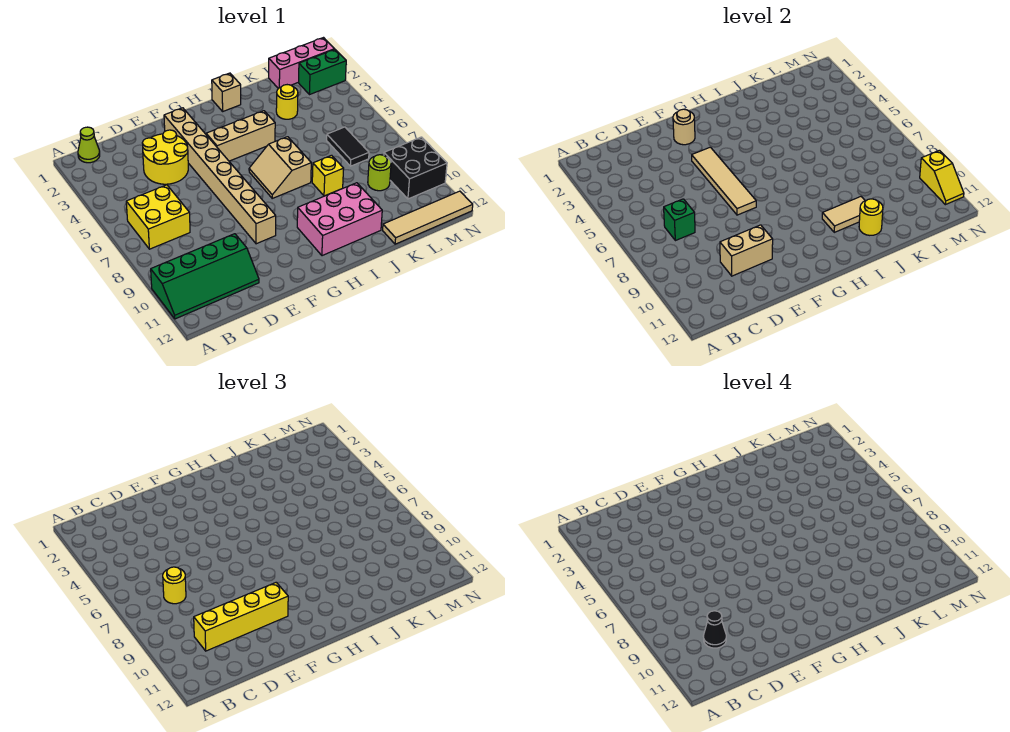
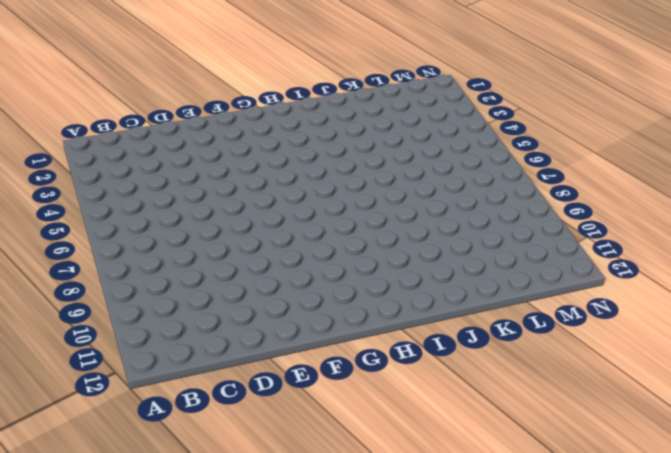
none -> green 2x4 slope [151,234,259,319]
none -> lime 1x1 cone [78,127,100,163]
none -> yellow 2x2 brick [126,185,190,249]

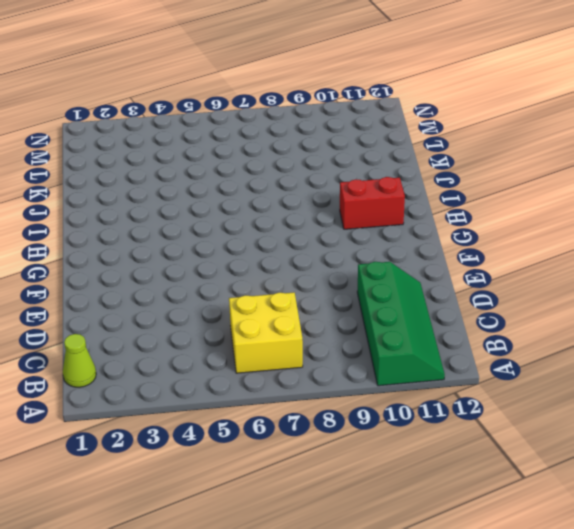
red 1x2 brick [340,177,405,229] -> pink 2x3 brick [297,183,382,256]
none -> yellow 2x2 round brick [142,130,188,184]
none -> tan 1x8 brick [164,108,276,244]
none -> tan 1x3 brick [206,111,275,161]

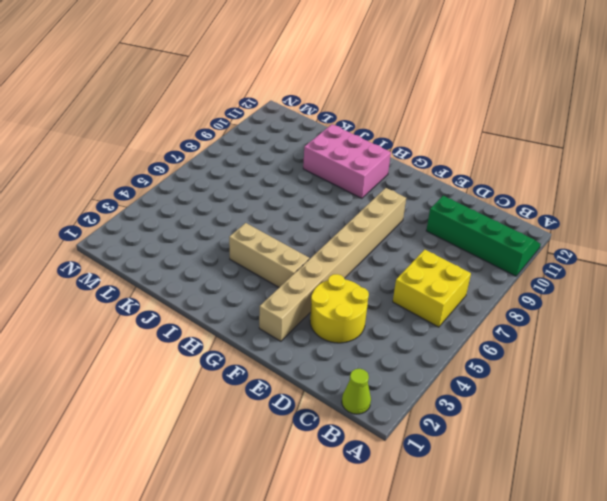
none -> tan 2x2 slope [249,137,311,198]
none -> tan 1x1 brick [212,73,241,111]
none -> yellow 1x1 brick [312,155,344,196]

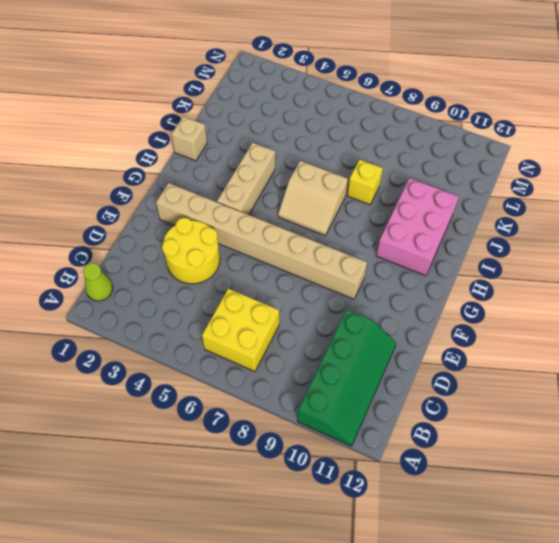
none -> yellow 1x1 round brick [276,85,298,119]
none -> tan 1x4 tile [383,191,473,244]
none -> pink 1x3 brick [269,38,335,89]

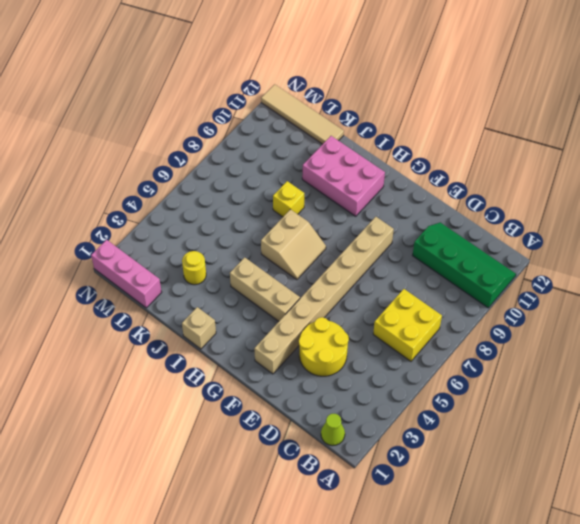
none -> black 1x2 tile [327,127,369,166]
none -> lime 1x1 round brick [368,155,391,191]
none -> green 1x2 brick [299,50,346,95]

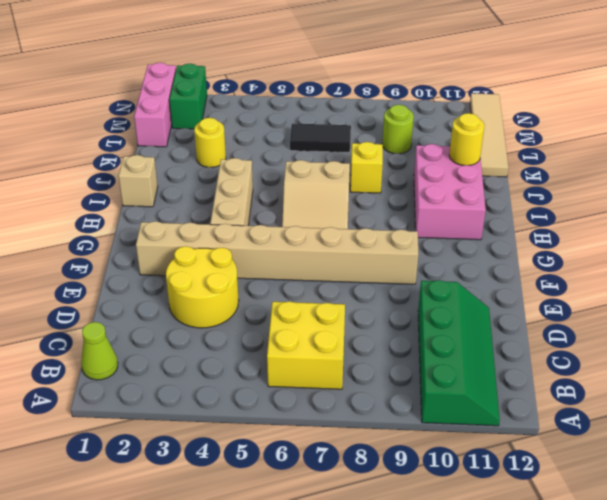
none -> black 2x2 brick [384,137,447,199]
none -> green 1x1 brick [664,199,695,241]
none -> tan 1x2 brick [720,225,773,276]

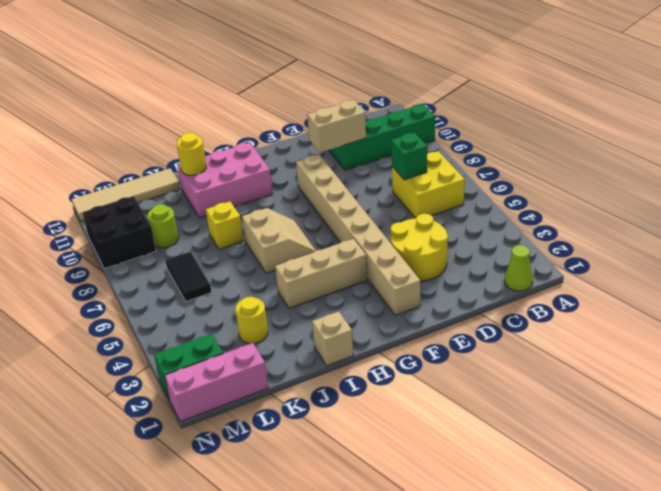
none -> tan 1x1 round brick [673,109,695,145]
none -> tan 1x4 tile [692,147,756,215]
none -> tan 1x2 tile [822,197,865,232]

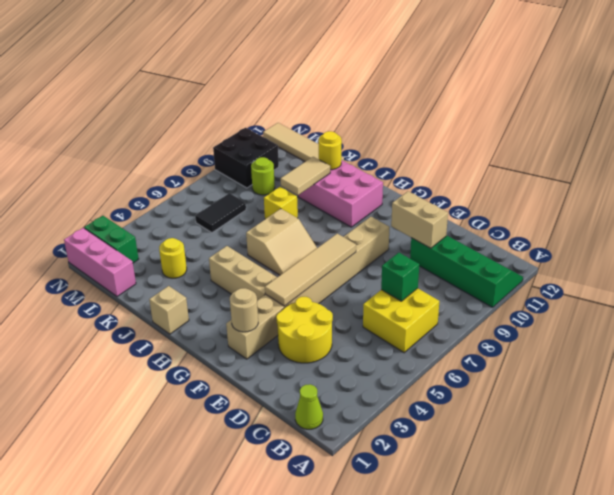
tan 1x2 tile [281,157,330,195] -> tan 1x2 tile turned to [822,197,865,232]
none -> yellow 1x2 slope [920,150,964,205]
none -> yellow 1x1 round brick [163,567,186,604]
none -> yellow 1x4 brick [194,582,288,651]

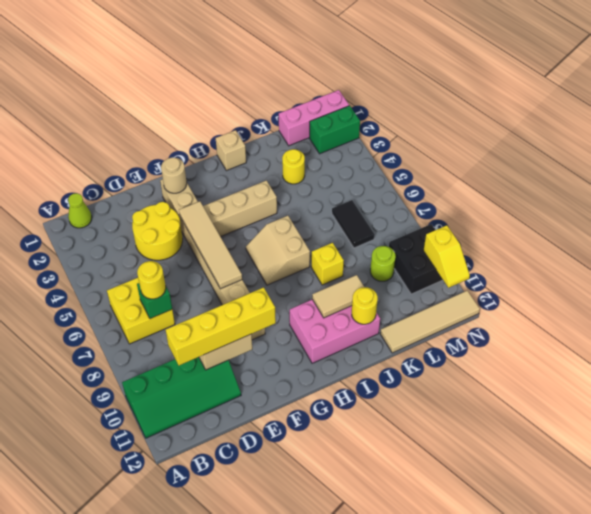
none -> black 1x1 cone [704,611,726,648]

